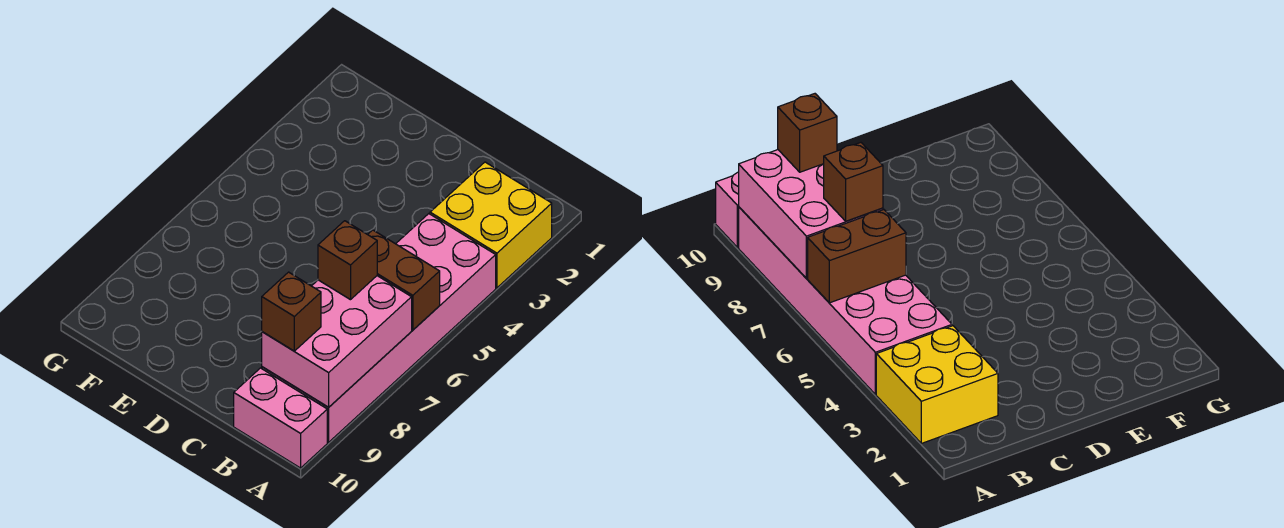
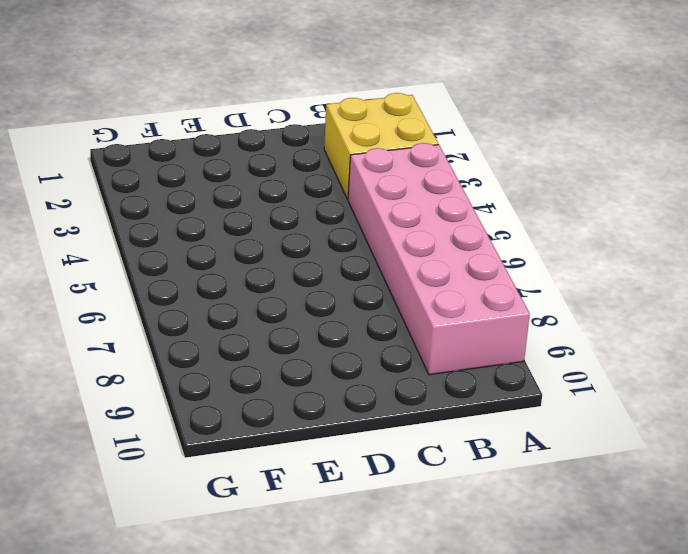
none -> pink 1x2 brick [234,368,327,468]
none -> brown 1x2 brick [368,230,440,330]

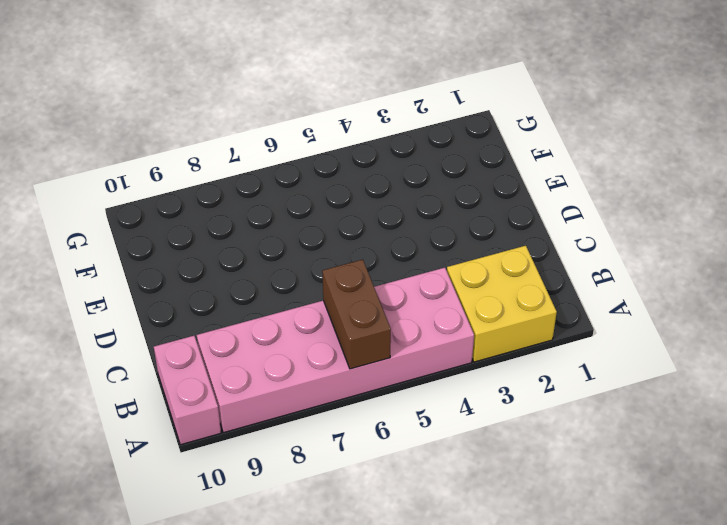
none -> pink 2x3 brick [262,276,412,407]
none -> brown 1x1 brick [318,221,377,300]

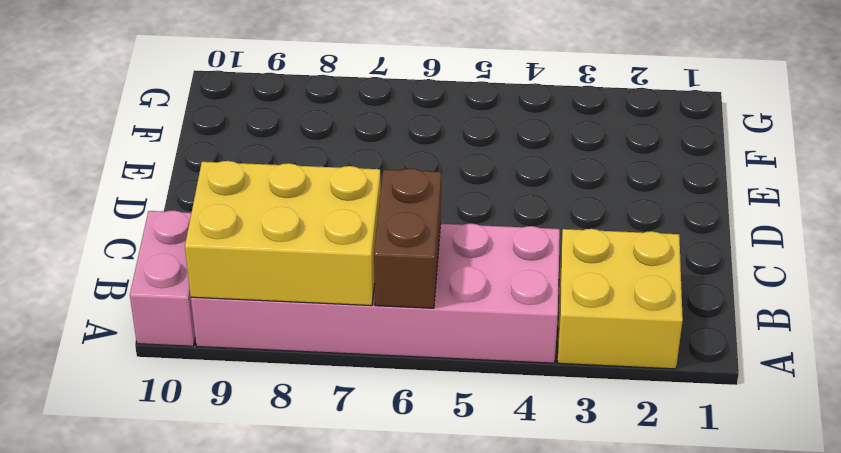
yellow 2x3 brick [185,161,381,306] -> pink 2x3 brick [262,276,412,407]
none -> brown 1x1 brick [318,221,377,300]
none -> brown 1x1 brick [262,272,321,351]

